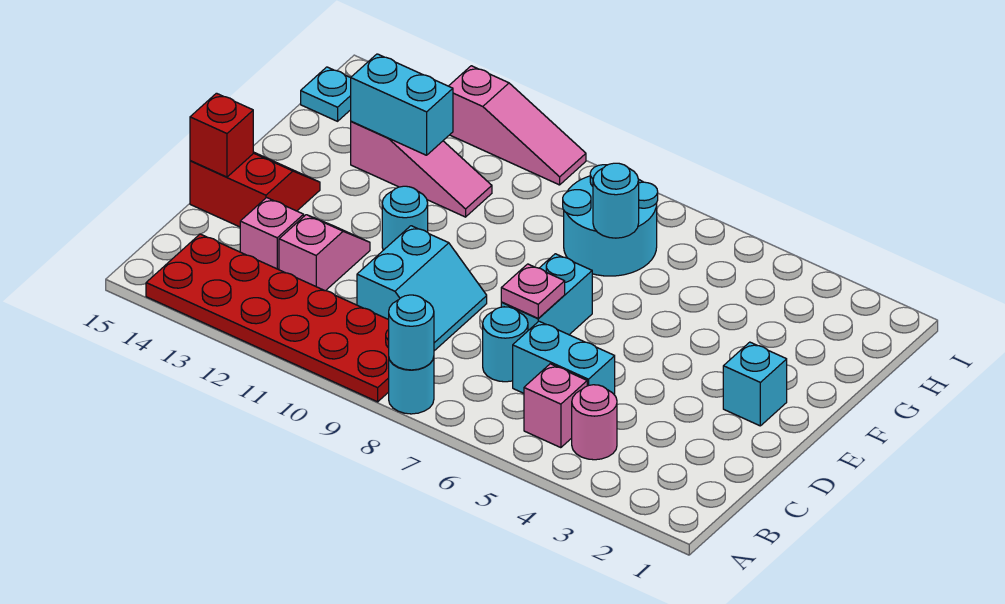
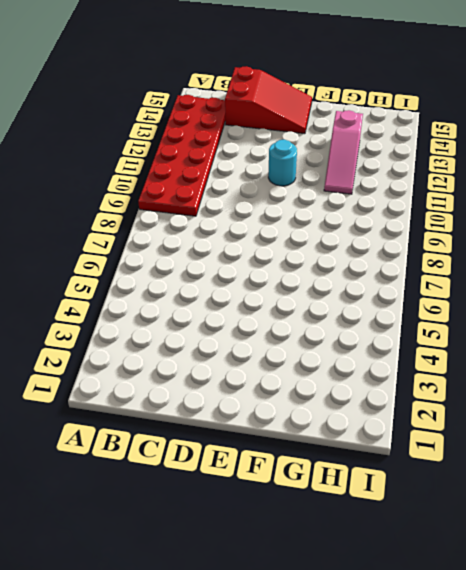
red 2x3 slope [225,66,312,134] -> red 2x2 slope [190,152,320,227]
none -> cyan 1x1 round brick [389,357,434,414]
none -> pink 1x1 round brick [572,385,617,460]
none -> pink 1x1 brick [524,364,587,448]

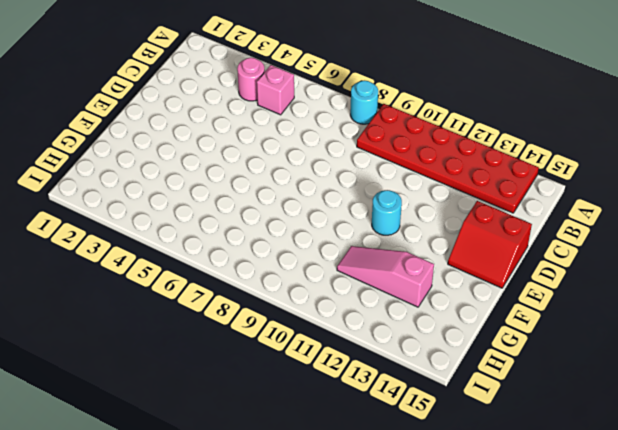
none -> cyan 1x2 brick [513,321,615,395]
none -> cyan 1x1 round brick [483,307,528,382]
none -> cyan 2x2 slope [357,226,487,351]

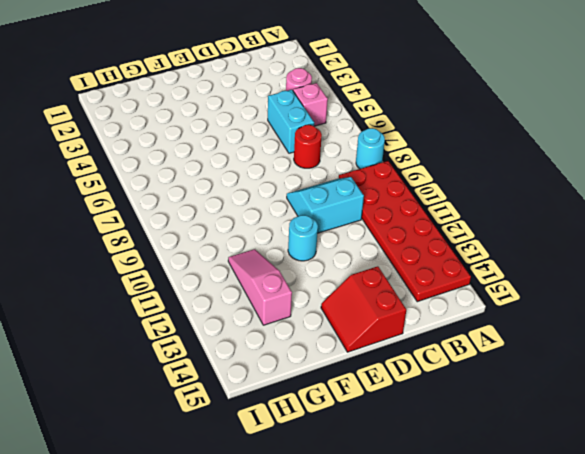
red 1x1 round brick [294,125,322,168] -> cyan 1x1 round brick [483,307,528,382]
none -> pink 1x2 slope [279,215,370,291]
none -> pink 1x1 brick [240,198,304,270]
none -> cyan 1x2 brick [501,254,592,335]

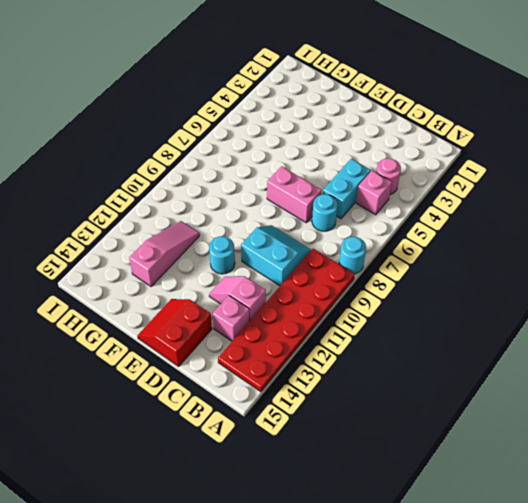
pink 1x2 brick [267,166,321,223] -> cyan 1x2 brick [501,254,592,335]
none -> cyan 1x1 brick [723,342,787,426]
none -> cyan 2x2 round brick [563,165,658,276]
none -> cyan 1x1 plate [301,67,351,121]

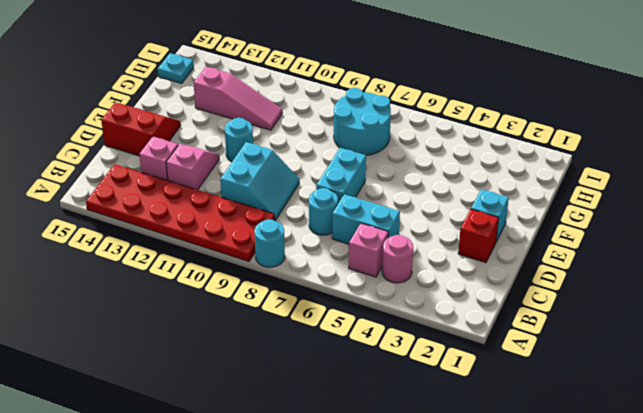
red 1x1 brick [458,209,499,263] -> red 1x1 brick moved to [190,93,253,177]
none -> pink 1x3 slope [449,66,586,185]
none -> cyan 1x1 round brick [389,295,434,370]
none -> pink 1x1 plate [501,264,565,319]

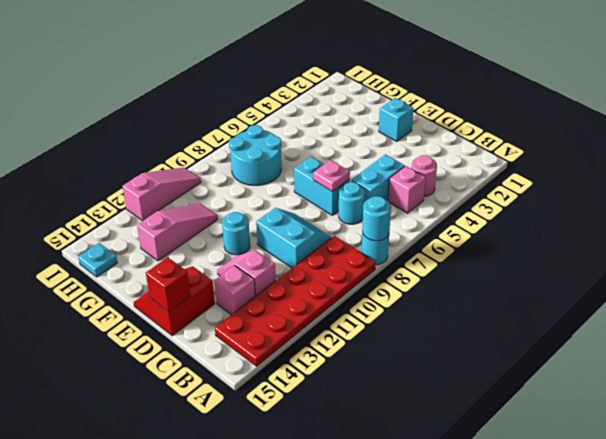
none -> cyan 1x1 round brick [593,163,639,238]
none -> cyan 1x2 brick [351,54,453,155]

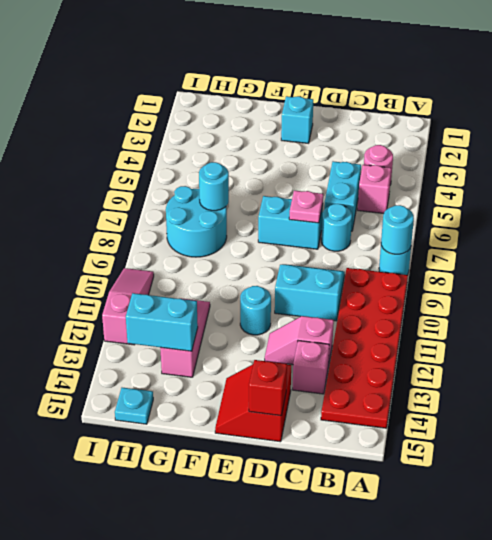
cyan 1x2 brick [126,293,198,351] -> cyan 1x2 brick turned to [351,54,453,155]

